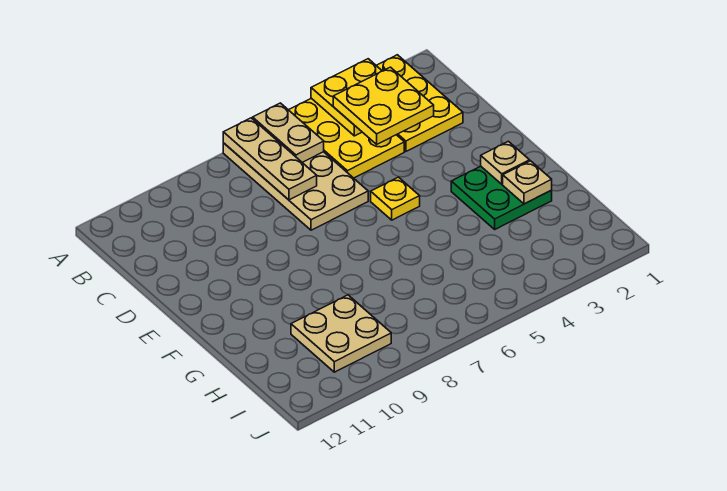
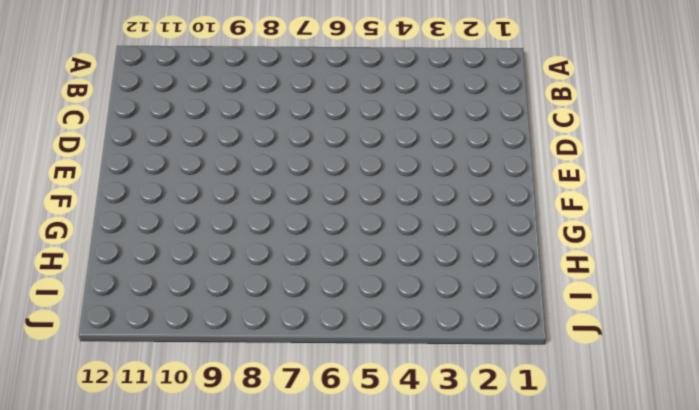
none -> yellow 2x3 plate [376,55,463,151]
none -> yellow 2x3 plate [289,98,404,178]
none -> tan 2x4 plate [223,143,368,230]

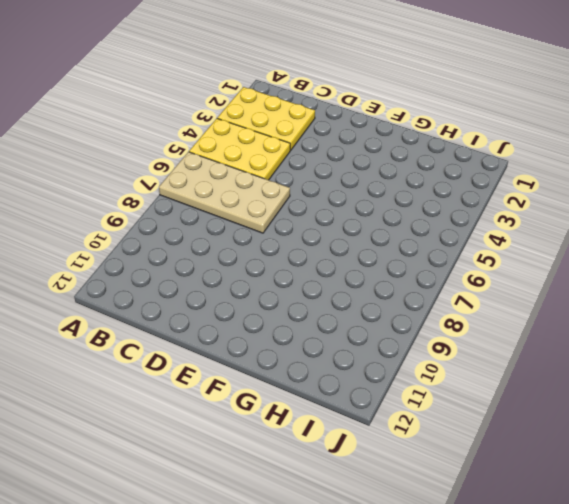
none -> yellow 1x1 plate [371,177,420,220]
none -> green 2x2 plate [451,166,552,229]
none -> tan 2x2 plate [291,295,391,372]

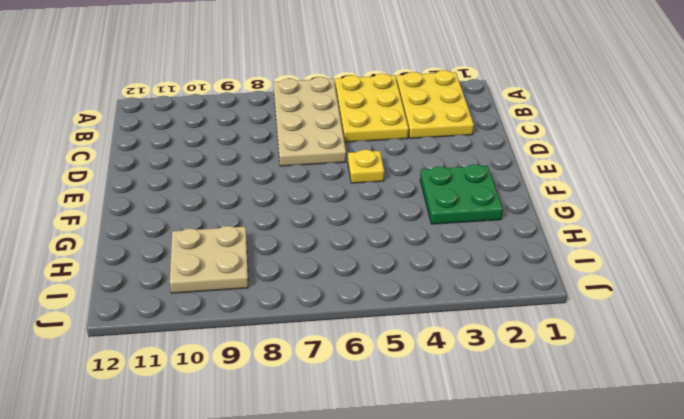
none -> yellow 2x2 plate [311,59,382,136]
none -> tan 1x2 plate [253,103,324,163]
none -> tan 1x3 plate [223,118,317,200]

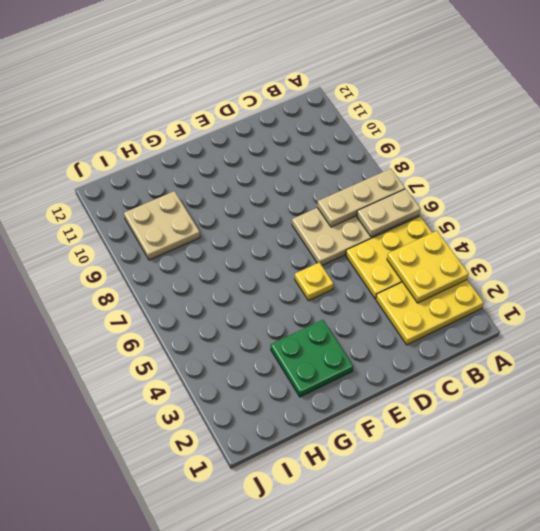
none -> tan 1x1 plate [481,141,530,184]
none -> tan 1x1 plate [503,161,552,204]
none -> yellow 2x2 plate [333,67,434,144]

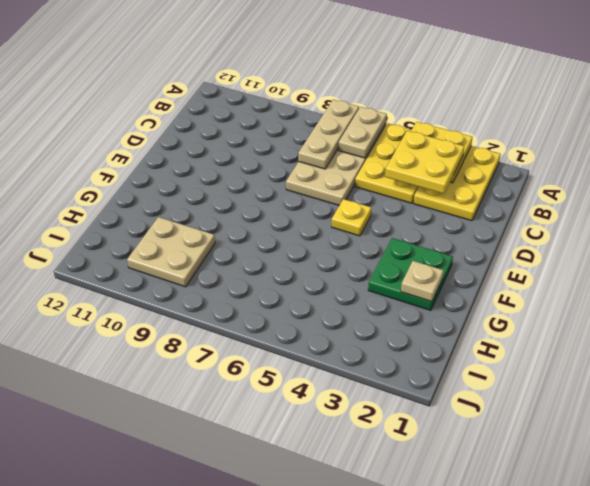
none -> tan 1x1 plate [481,141,530,184]

